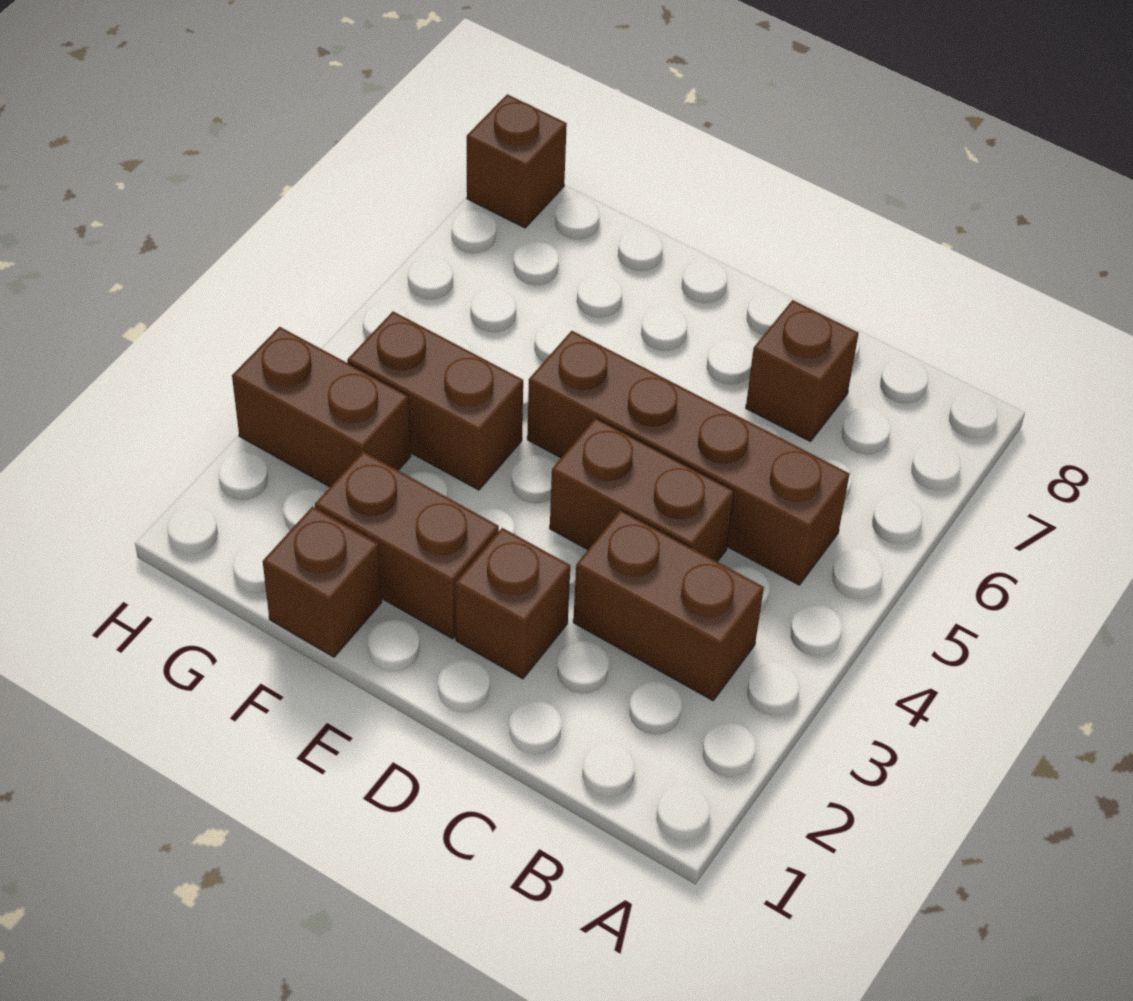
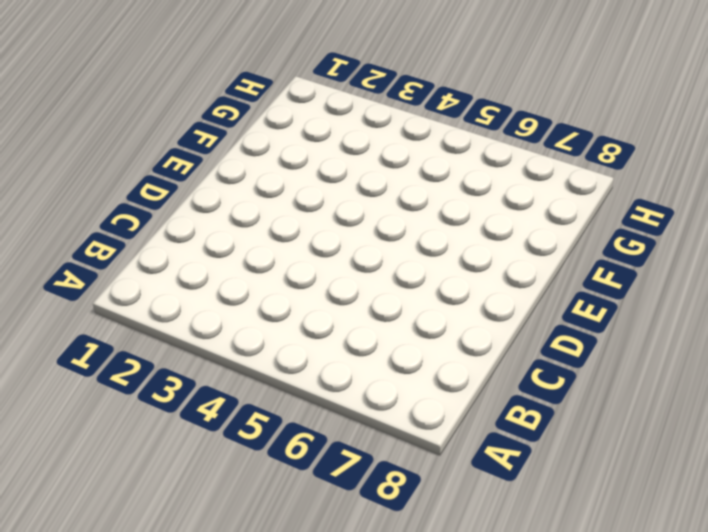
none -> brown 1x2 brick [573,510,764,700]
none -> brown 1x4 brick [527,331,849,585]

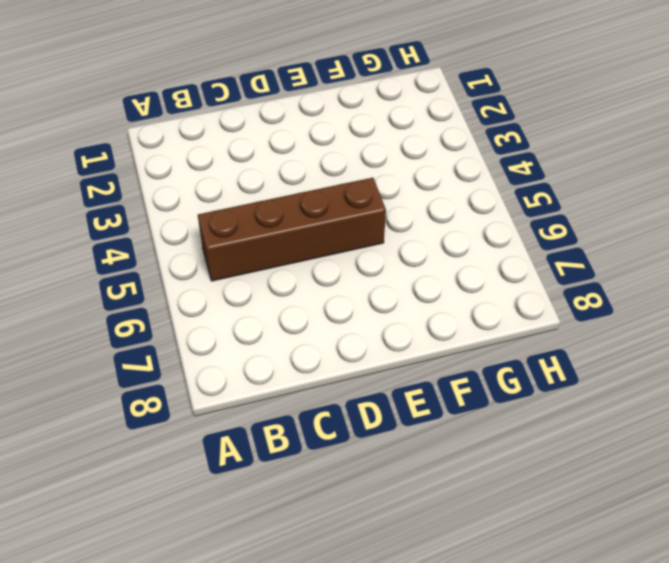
none -> brown 1x2 brick [573,510,764,700]
none -> brown 1x2 brick [550,418,734,562]

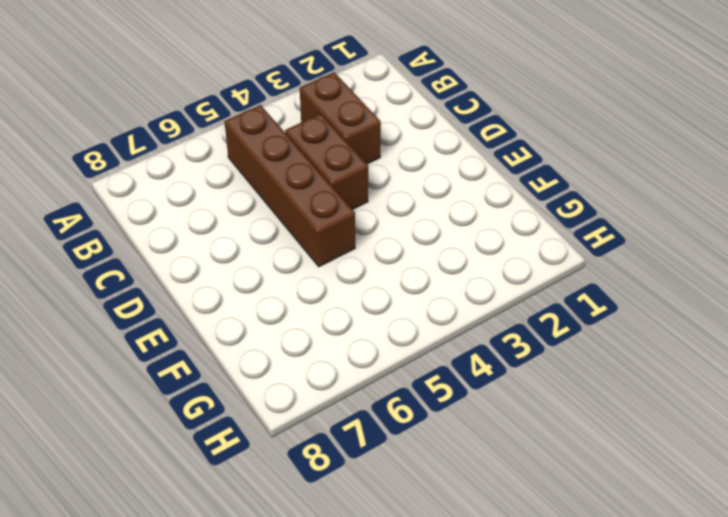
none -> brown 1x1 brick [746,300,859,442]
none -> brown 1x1 brick [455,528,570,679]

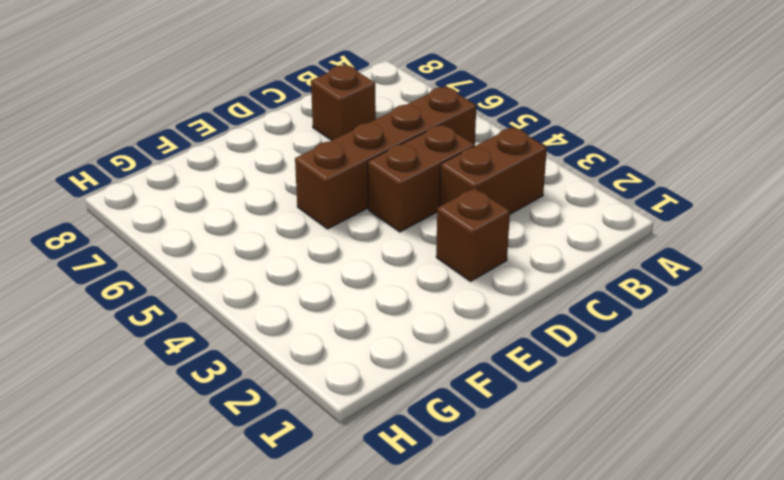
none -> brown 1x2 brick [315,451,499,639]
none -> brown 1x1 brick [263,507,382,657]

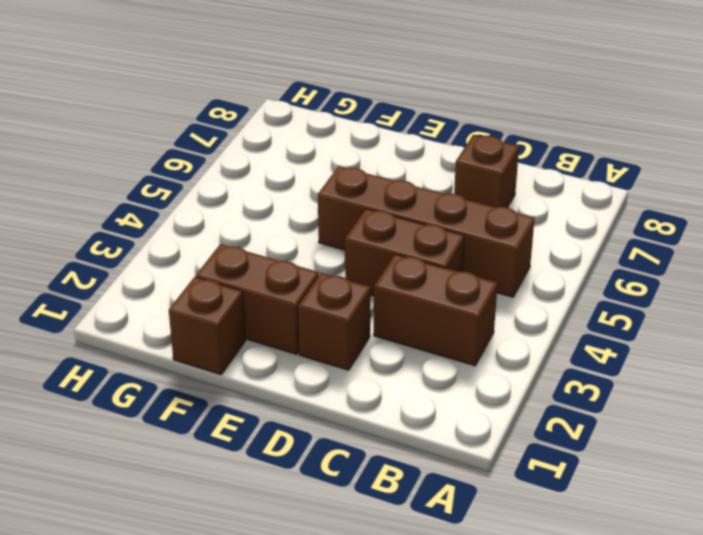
none -> brown 1x2 brick [347,312,523,490]
none -> brown 1x2 brick [232,327,411,487]

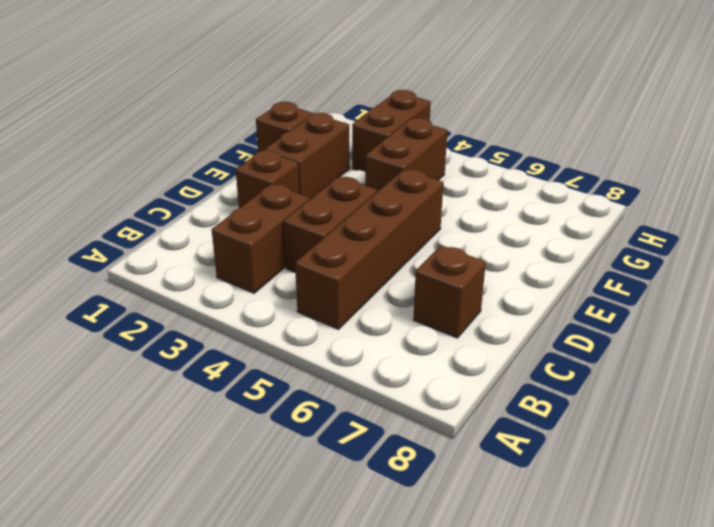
none -> brown 1x1 brick [467,94,567,228]

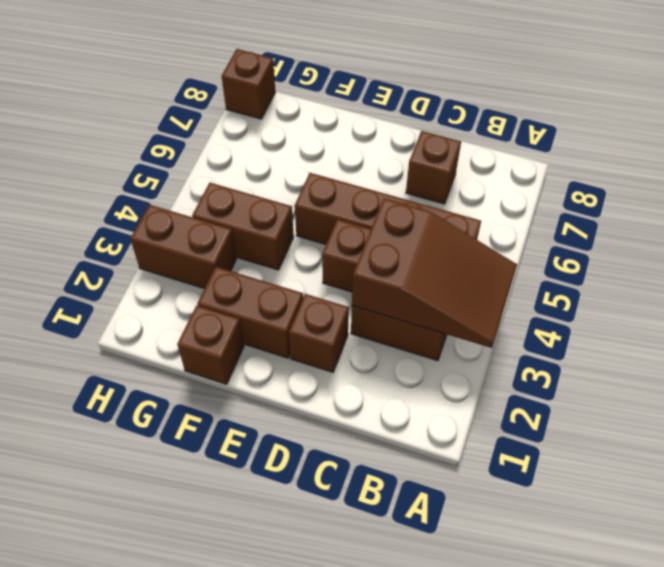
brown 2x3 slope [352,198,517,348] -> none

